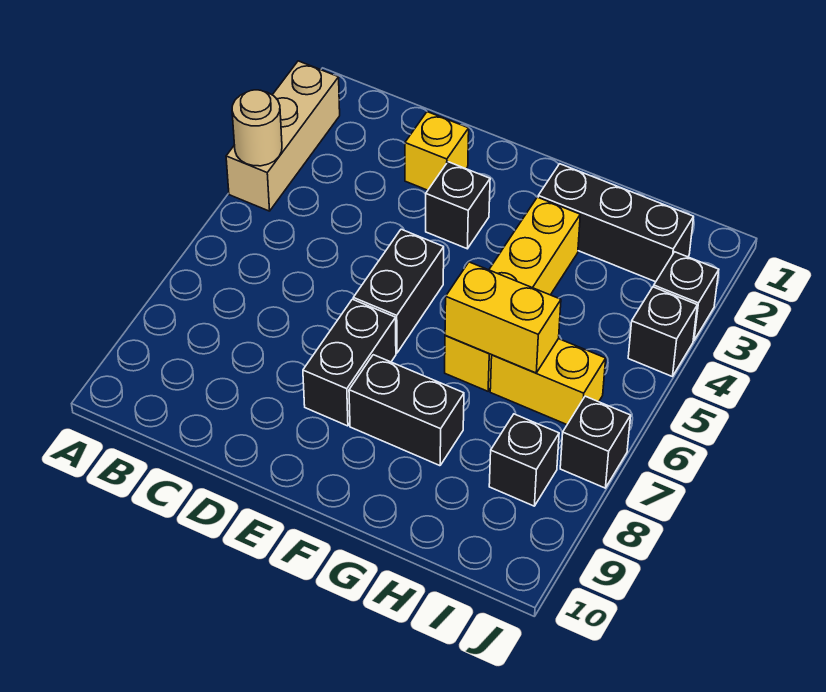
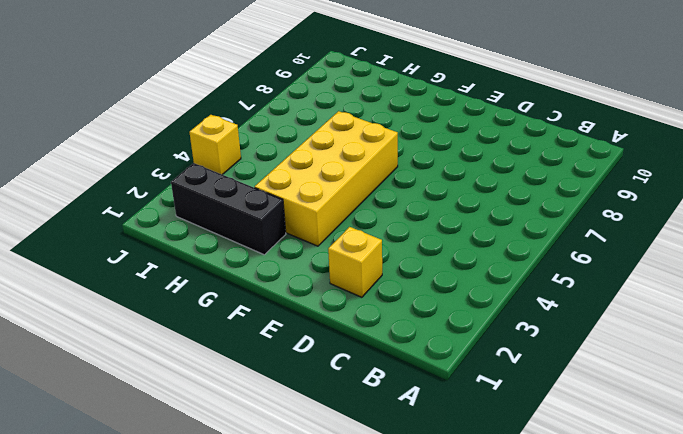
yellow 2x4 brick [255,111,398,246] -> yellow 1x4 brick [445,197,580,391]
yellow 1x1 brick [189,115,241,175] -> black 1x1 brick [628,287,697,377]
none -> tan 1x3 brick [226,61,340,211]
none -> black 1x1 brick [426,162,490,249]
none -> black 1x2 brick [353,229,444,353]

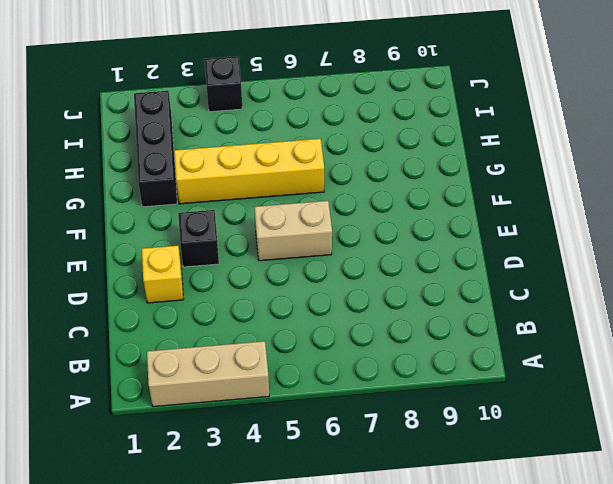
tan 1x2 brick [255,201,332,261] -> black 1x2 brick [353,229,444,353]
none -> black 1x2 brick [303,299,396,426]
none -> black 1x2 brick [349,355,464,466]
none -> yellow 1x2 brick [490,339,606,425]

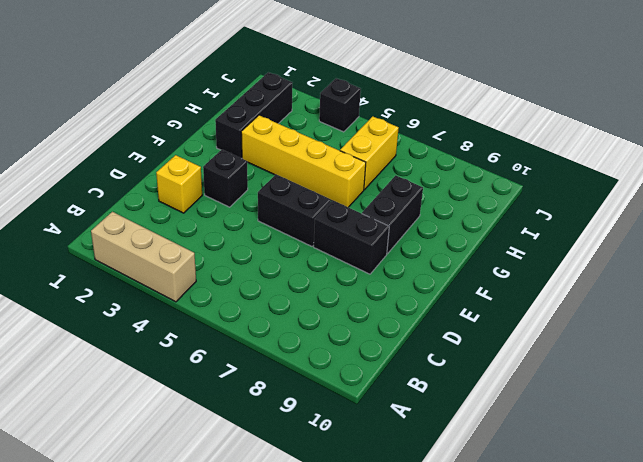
none -> black 1x1 brick [489,414,559,506]
none -> black 1x1 brick [654,252,719,341]
none -> black 1x1 brick [560,396,631,488]

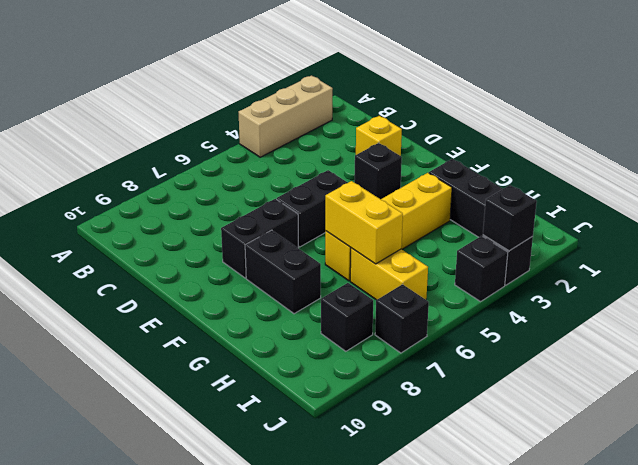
black 1x1 brick [483,185,537,251] -> none
none -> tan 1x1 round brick [232,90,282,166]

